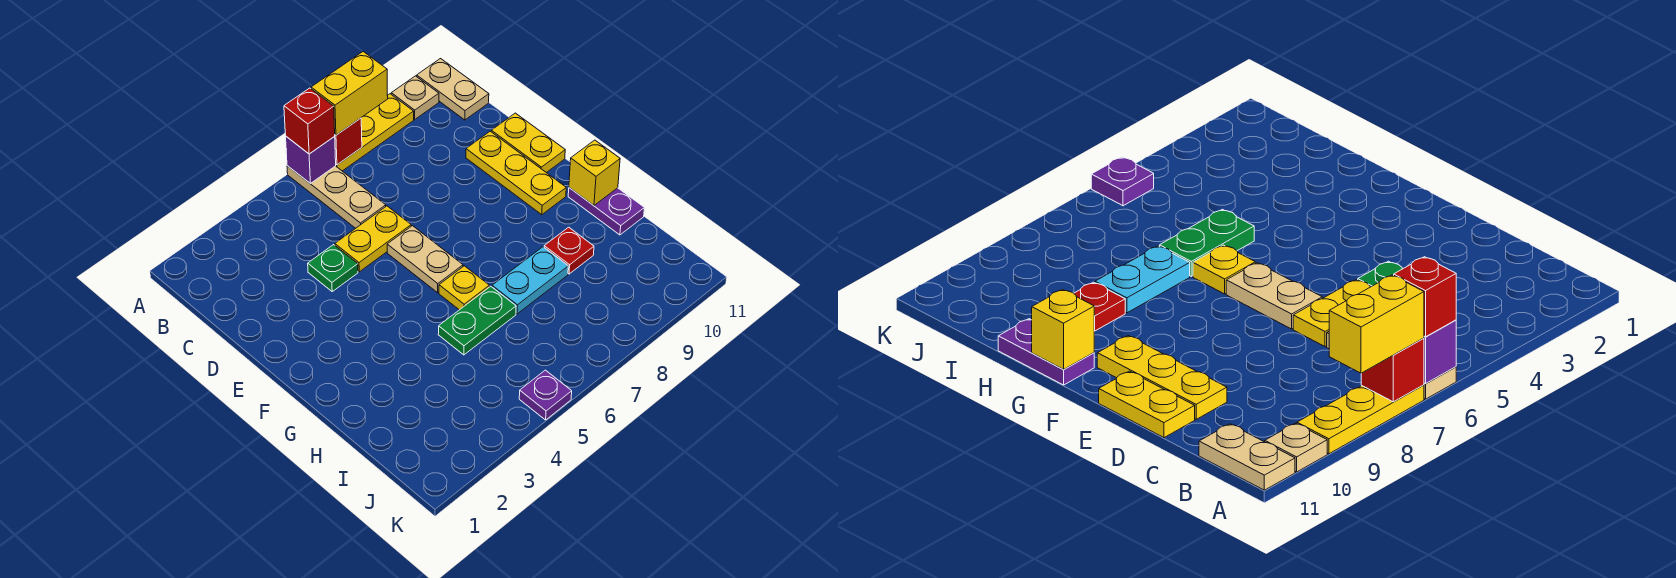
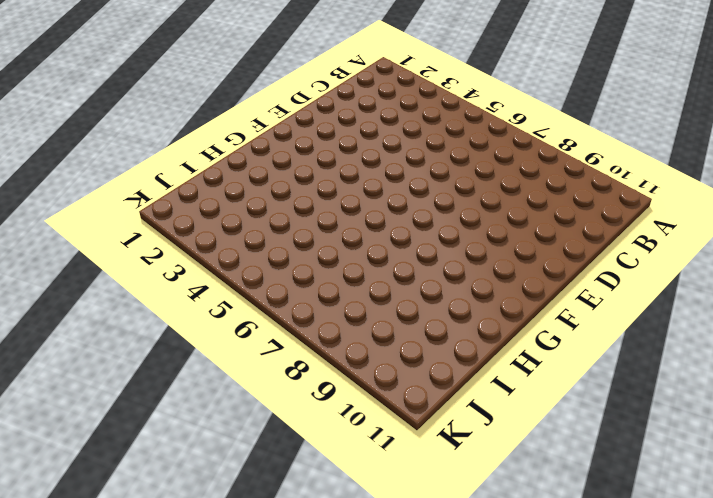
none -> tan 1x3 plate [287,166,386,228]
none -> yellow 1x3 plate [336,94,414,171]
none -> tan 1x1 plate [391,76,439,119]

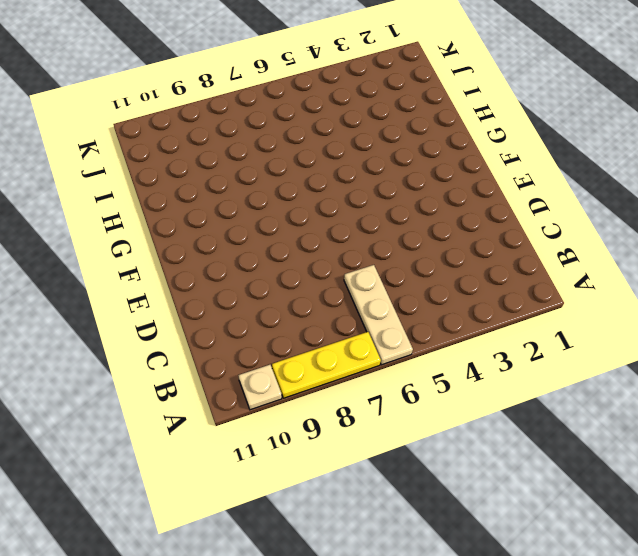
none -> tan 1x2 plate [417,59,489,120]
none -> green 1x1 plate [308,245,358,291]
none -> yellow 1x2 plate [335,206,411,272]

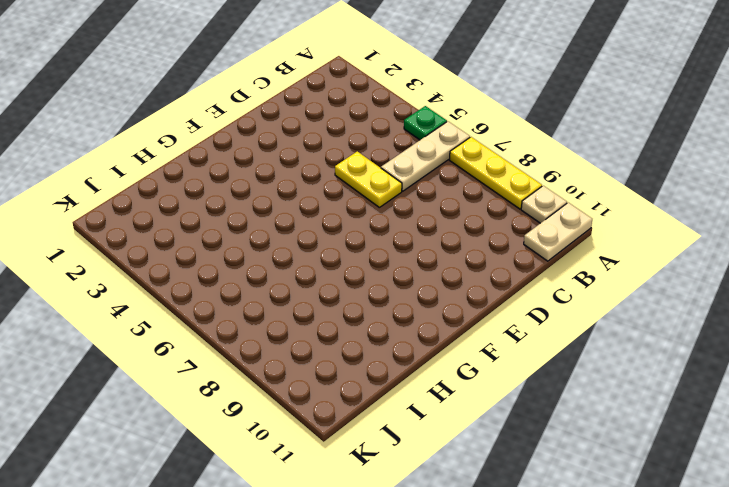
green 1x1 plate [404,106,447,140] -> green 1x1 plate moved to [308,245,358,291]
none -> yellow 1x3 plate [466,131,566,215]
none -> yellow 1x2 plate [491,113,565,173]
none -> tan 1x2 plate [387,226,463,293]

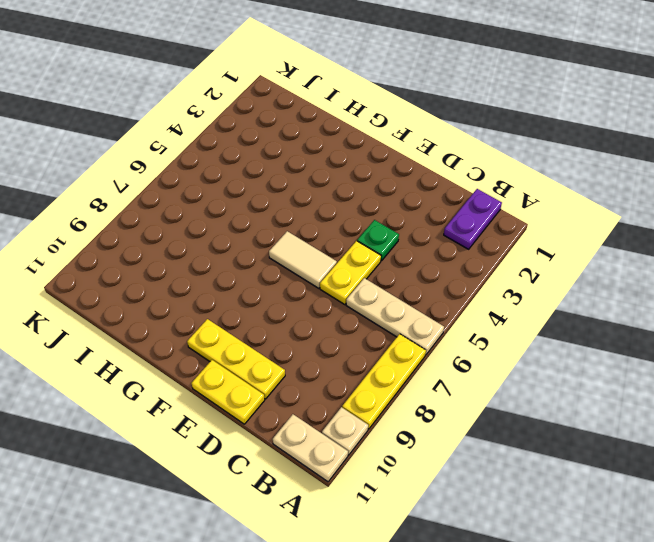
purple 1x2 plate [444,189,502,249] -> purple 1x2 plate turned to [568,188,644,235]
tan 1x2 tile [269,231,337,288] -> tan 1x2 plate [387,226,463,293]
none -> yellow 1x1 plate [439,266,489,310]
none -> green 1x2 plate [438,286,516,355]
none -> cyan 1x2 plate [492,247,568,314]

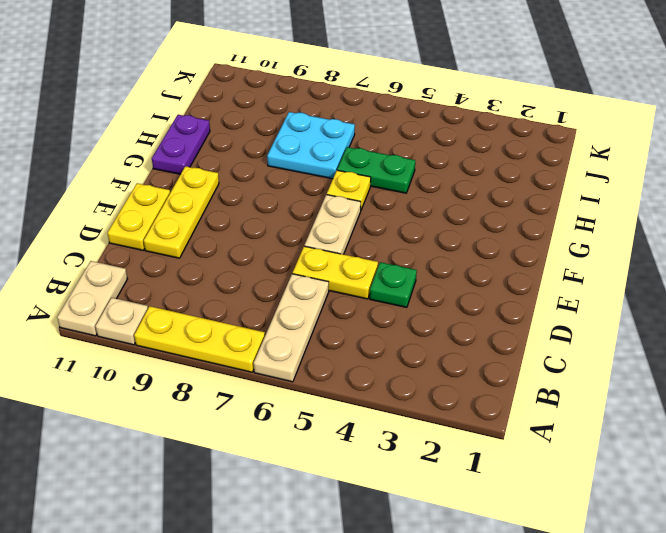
cyan 2x2 plate [267,112,355,179] -> cyan 1x2 plate [492,247,568,314]
none -> red 1x1 plate [544,227,594,274]
none -> purple 1x1 plate [519,370,572,420]
none -> purple 1x1 brick [286,137,336,183]

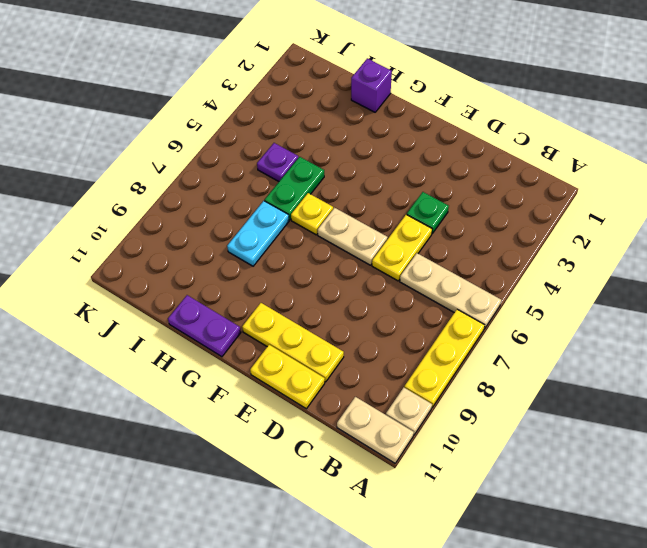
purple 1x1 brick [351,58,392,112] -> purple 1x1 brick moved to [286,137,336,183]
purple 1x1 plate [257,143,298,181] -> purple 1x1 plate moved to [519,370,572,420]
none -> red 1x1 plate [544,227,594,274]
none -> red 1x1 brick [334,118,362,165]
none -> yellow 1x1 brick [569,140,620,205]

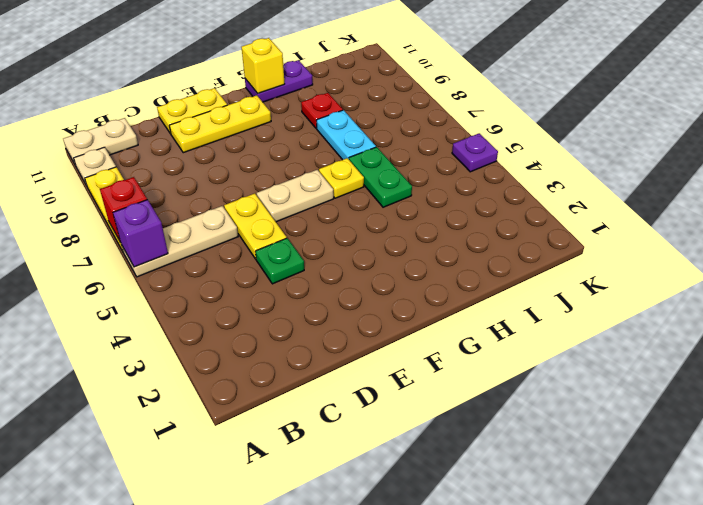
none -> red 1x1 brick [284,88,335,154]
none -> yellow 1x2 brick [311,52,388,135]

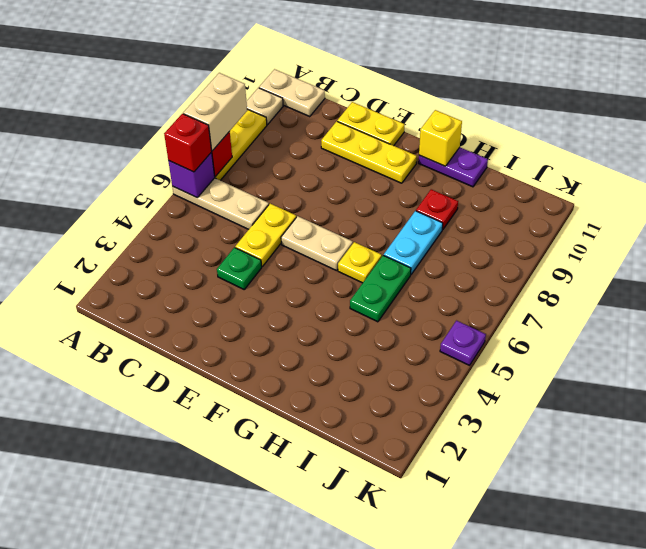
tan 1x2 brick [183,73,247,151] -> yellow 1x2 brick [311,52,388,135]

